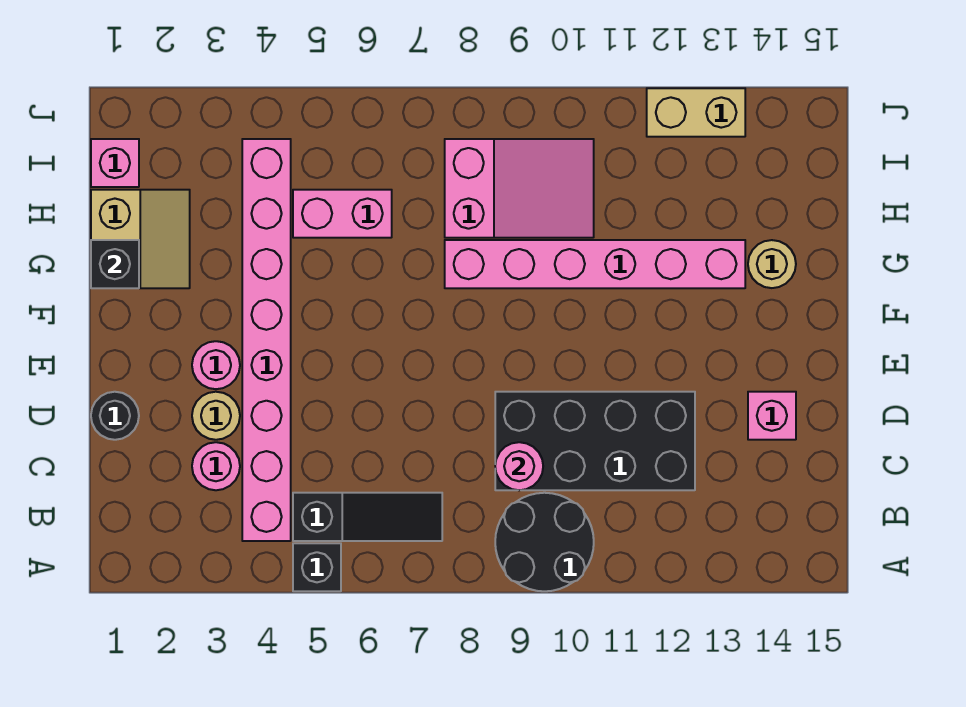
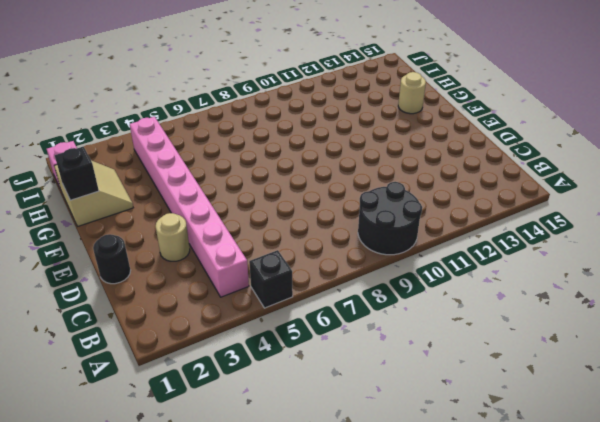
none -> black 1x3 slope [293,493,442,541]
none -> pink 1x1 round brick [192,442,240,490]
none -> black 2x4 brick [495,392,695,490]

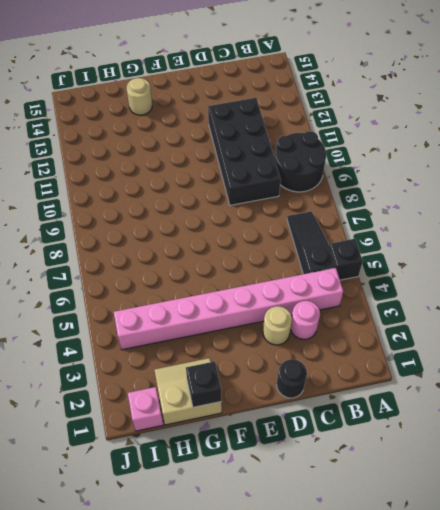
none -> pink 1x1 brick [748,392,796,440]
none -> pink 1x1 round brick [192,341,240,389]
none -> pink 1x6 brick [445,240,745,288]

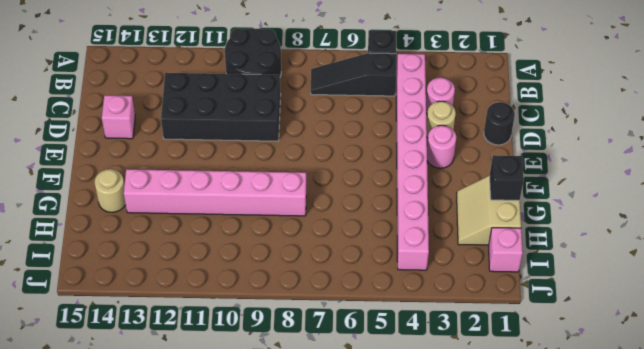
none -> pink 1x2 brick [293,190,392,238]
none -> pink 2x3 slope [445,139,594,238]
none -> tan 1x2 brick [647,88,745,137]

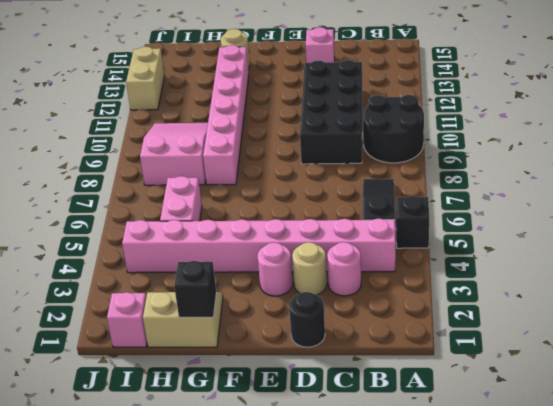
none -> pink 1x1 round brick [495,442,543,490]

